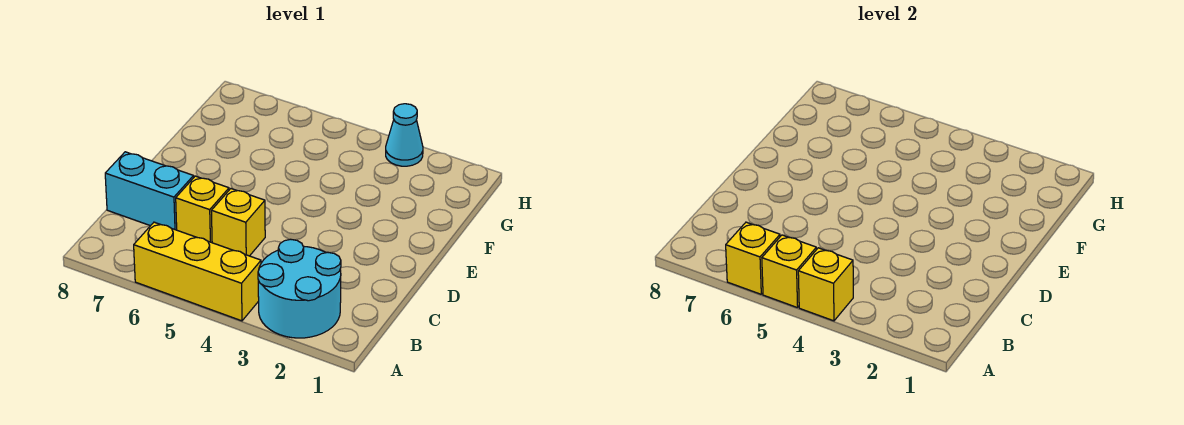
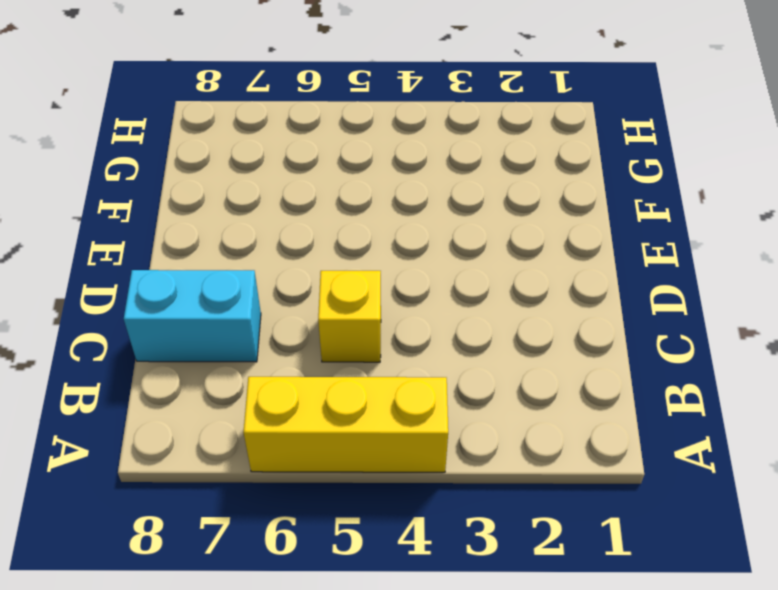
none -> cyan 2x2 round brick [258,239,341,338]
none -> yellow 1x1 brick [176,176,229,243]

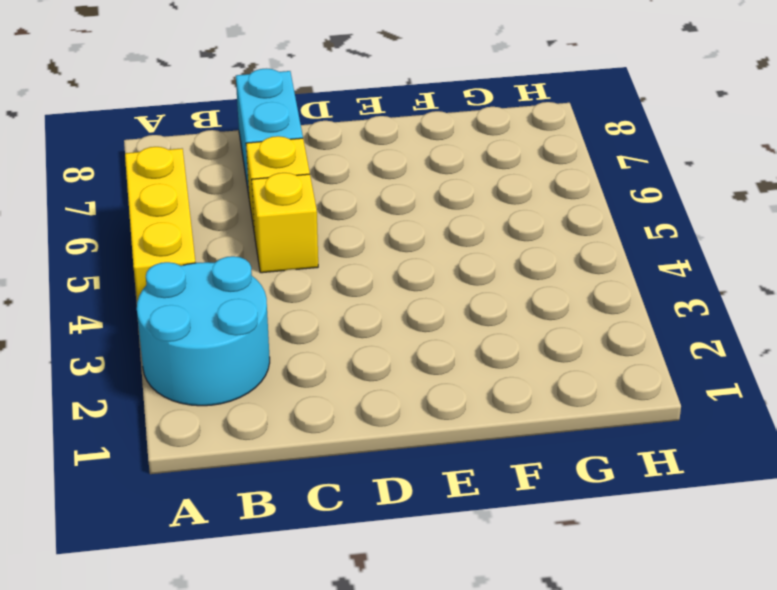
none -> cyan 1x1 cone [386,104,423,166]
none -> yellow 1x1 brick [798,248,853,321]

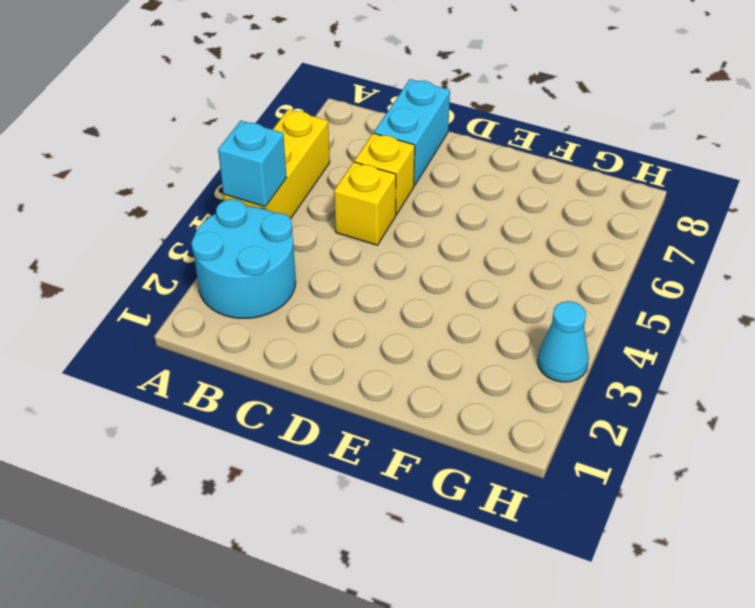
cyan 1x1 brick [218,121,287,207] -> yellow 1x1 brick [798,248,853,321]
none -> yellow 1x1 brick [762,235,816,308]
none -> yellow 1x1 brick [726,222,780,294]

